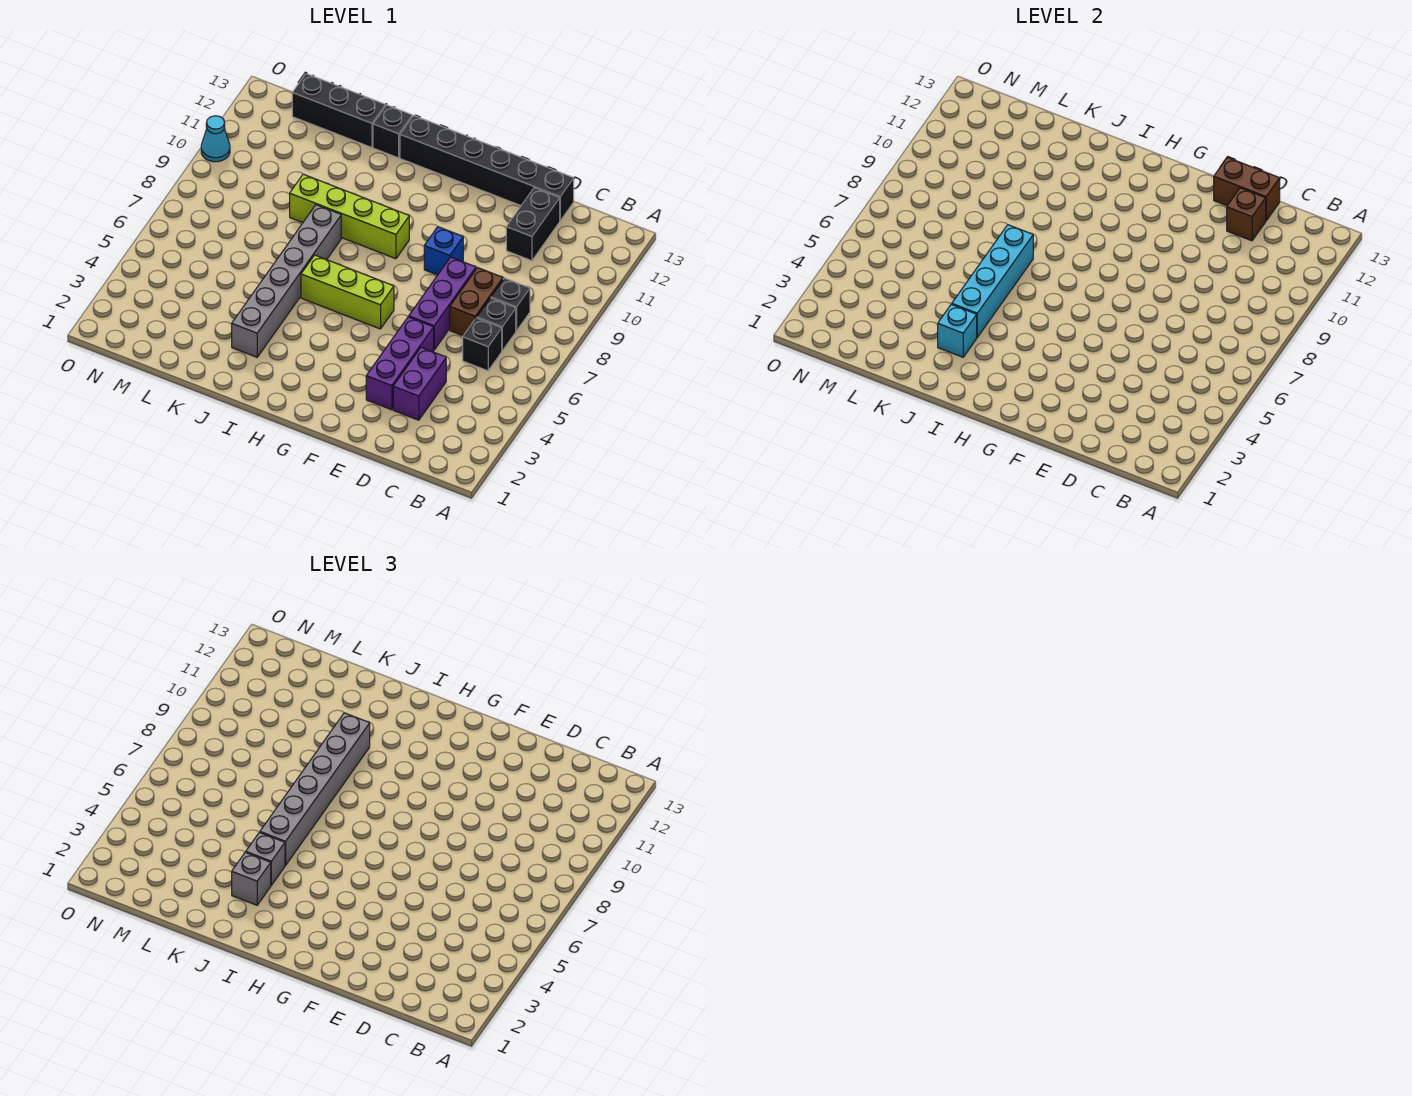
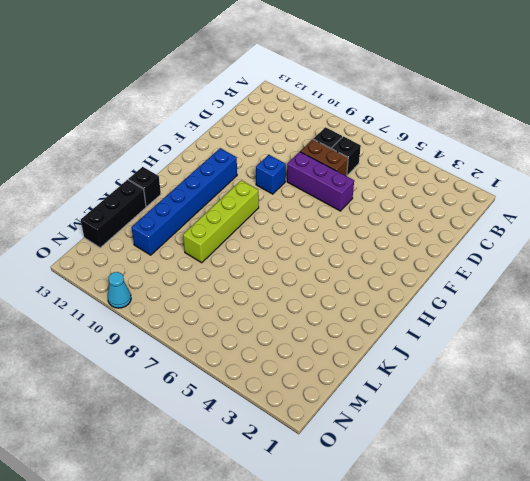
blue 1x6 brick [131,148,237,255] -> none
none -> black 1x1 brick [463,318,502,371]
none -> purple 1x2 brick [393,347,446,420]
none -> black 1x2 brick [506,188,560,261]

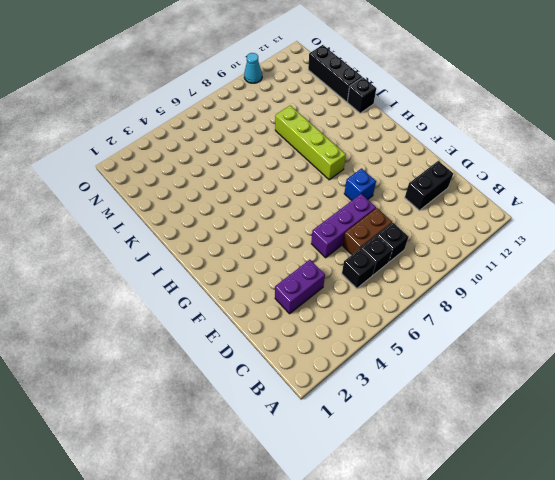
none -> black 1x6 brick [400,116,574,221]
none -> purple 1x3 brick [366,317,434,410]
none -> lime 1x3 brick [301,255,394,329]

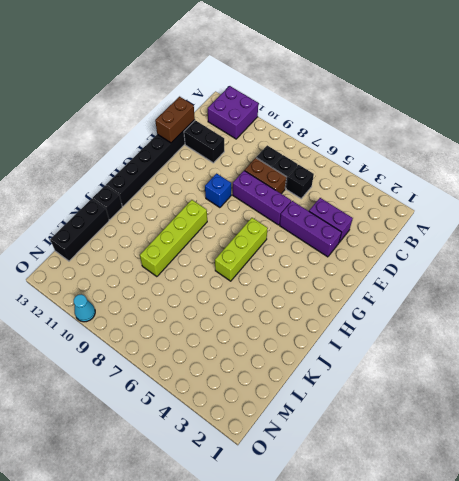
purple 2x2 brick [208,86,258,139] -> none
none -> grey 1x6 brick [232,205,341,357]
none -> brown 1x1 brick [1227,188,1266,241]
none -> cyan 1x1 brick [938,304,977,357]

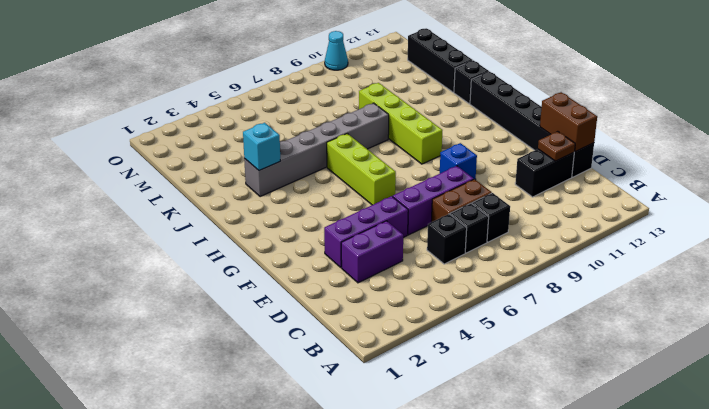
brown 1x1 plate [538,131,575,161] -> brown 1x1 brick [1227,188,1266,241]
none -> cyan 1x4 brick [952,225,1033,337]
none -> grey 1x1 brick [232,852,271,905]
none -> grey 1x1 brick [246,832,285,885]

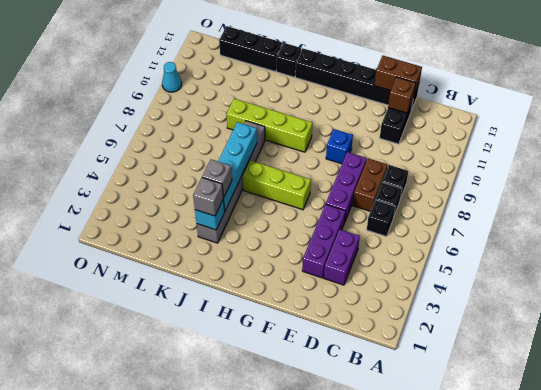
none -> grey 1x6 brick [260,713,370,866]

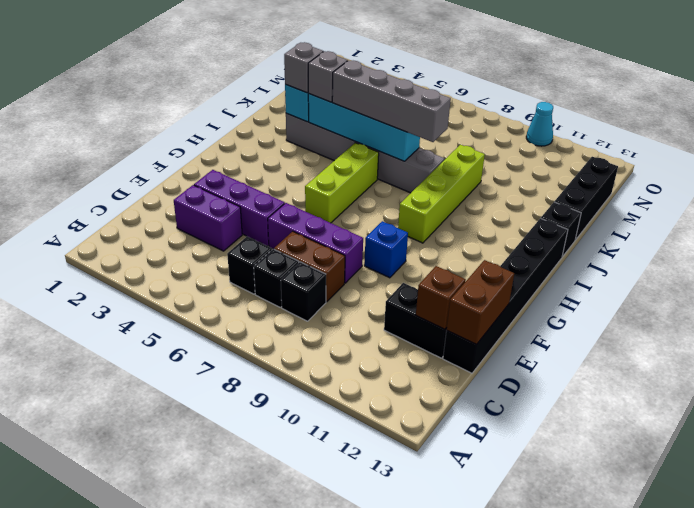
grey 1x4 brick [332,60,451,142] -> grey 1x6 brick [260,713,370,866]

